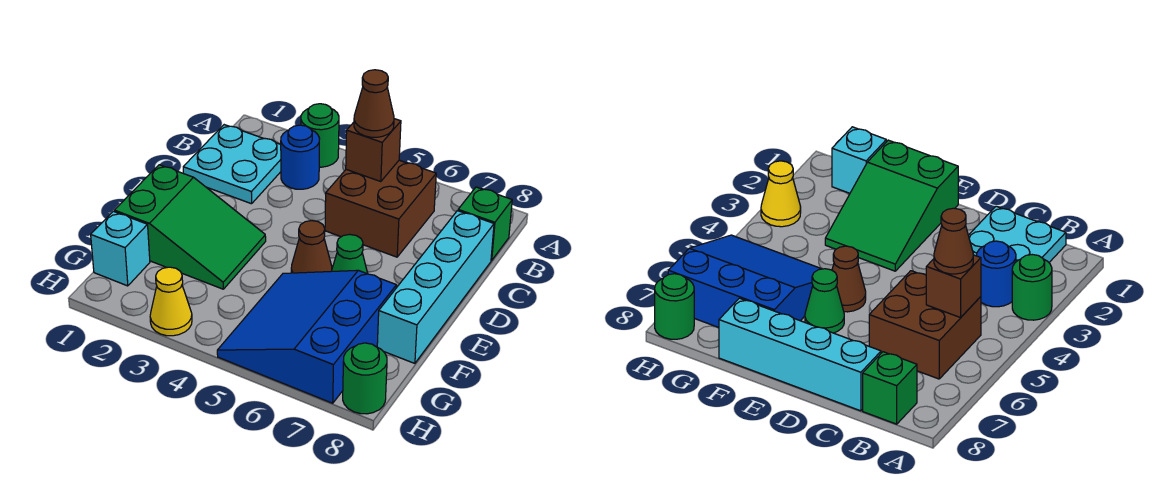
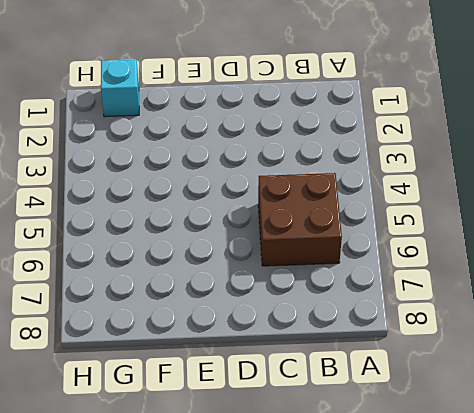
none -> green 1x1 round brick [301,104,339,167]
none -> cyan 2x2 plate [183,125,281,204]
none -> blue 1x1 round brick [281,125,319,189]

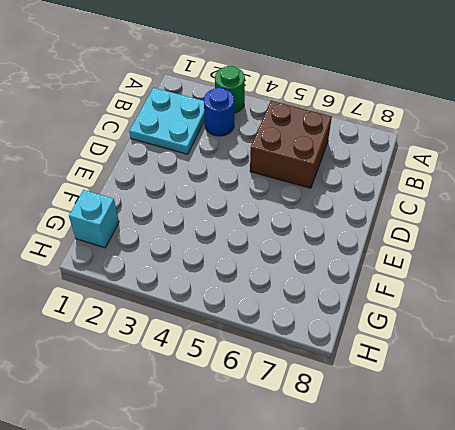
none -> green 1x1 brick [458,187,512,260]
none -> cyan 1x4 brick [377,211,494,363]
none -> green 2x3 slope [114,165,266,289]

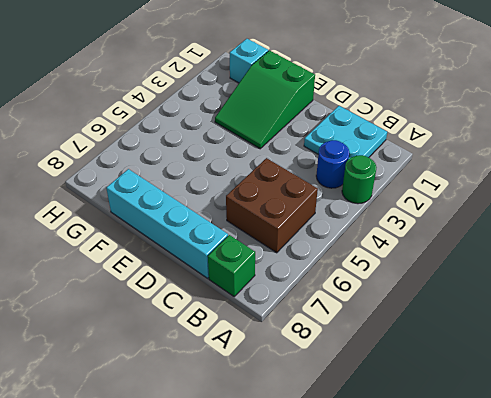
none -> brown 1x1 cone [291,221,332,273]
none -> green 1x1 cone [332,234,368,274]
none -> blue 3x3 slope [217,270,397,403]

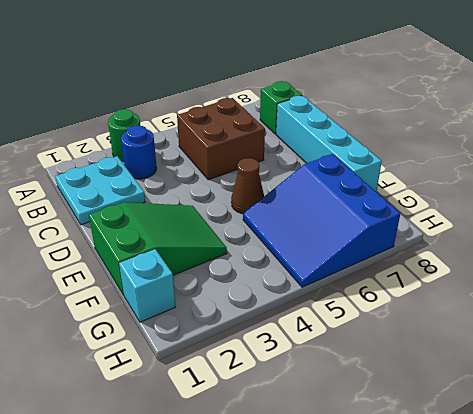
none -> green 1x1 cone [332,234,368,274]
none -> yellow 1x1 cone [150,267,192,336]
none -> green 1x1 round brick [343,343,387,414]

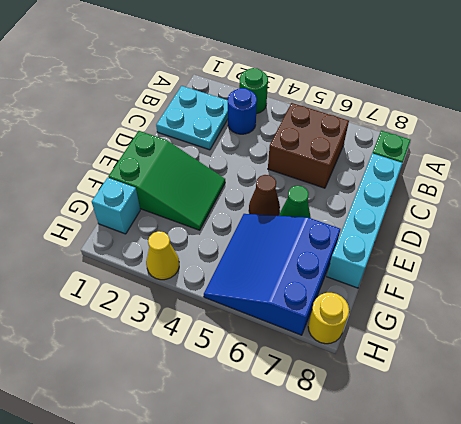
yellow 1x1 round brick [308,293,349,344] -> green 1x1 round brick [343,343,387,414]
none -> brown 1x1 brick [346,119,401,182]
none -> brown 1x1 cone [354,70,394,137]

